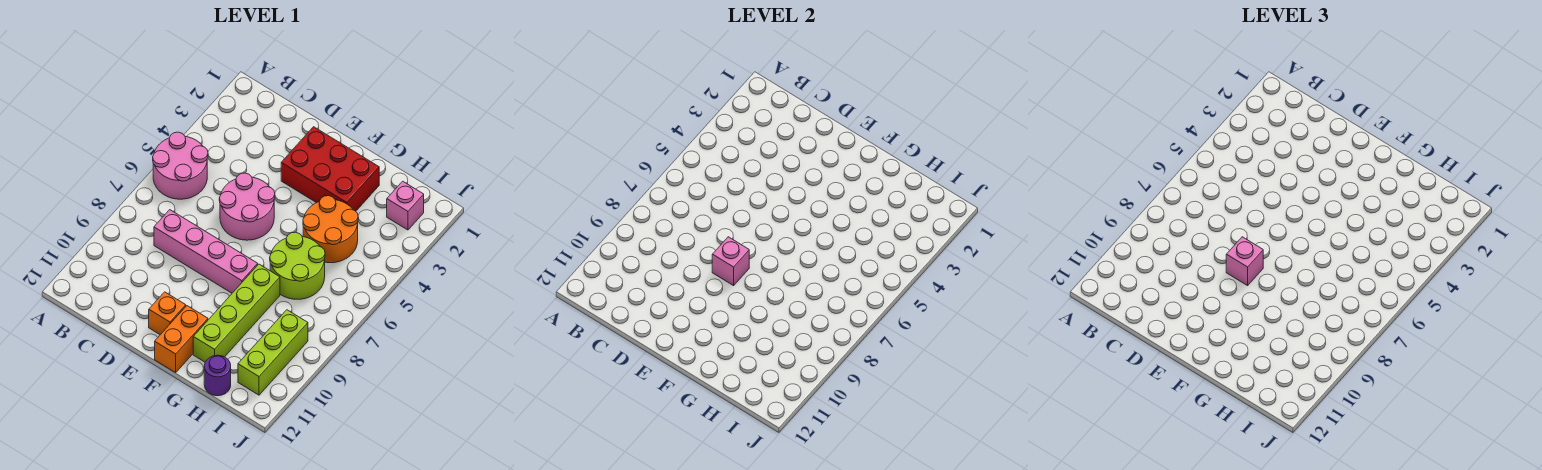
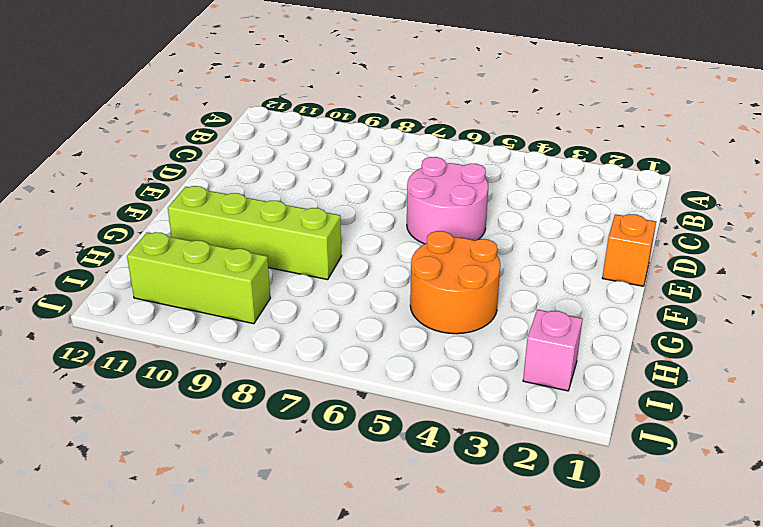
orange 1x1 brick [603,214,656,286] -> orange 1x1 brick moved to [149,292,186,335]
none -> pink 2x2 round brick [153,132,208,199]
none -> pink 1x4 brick [154,210,258,293]
none -> red 2x3 brick [281,127,379,211]

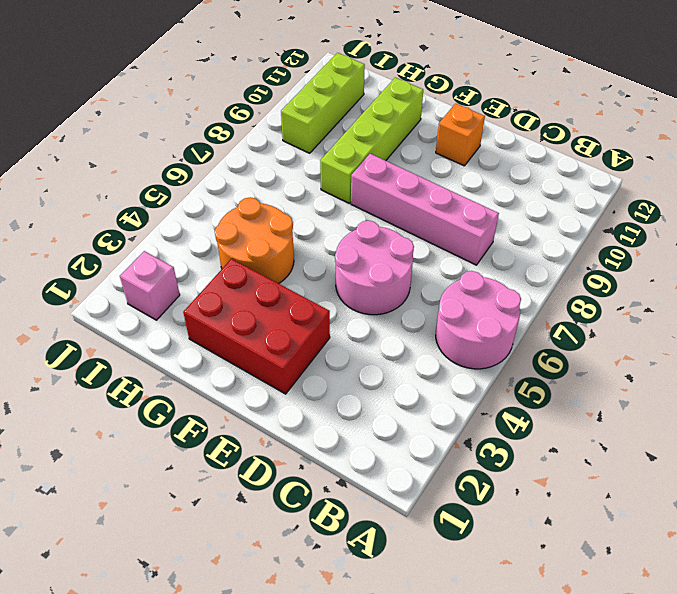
none -> orange 1x2 brick [155,306,208,372]
none -> lime 2x2 round brick [270,232,325,299]
none -> purple 1x1 round brick [204,355,231,396]

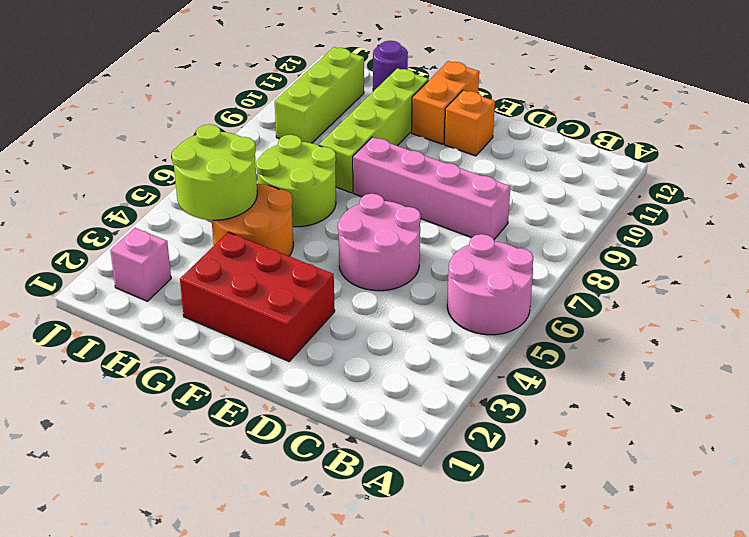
lime 2x2 round brick [172,124,257,220] -> none
none -> pink 1x1 brick [712,237,749,286]
none -> pink 1x1 brick [1226,237,1263,286]

